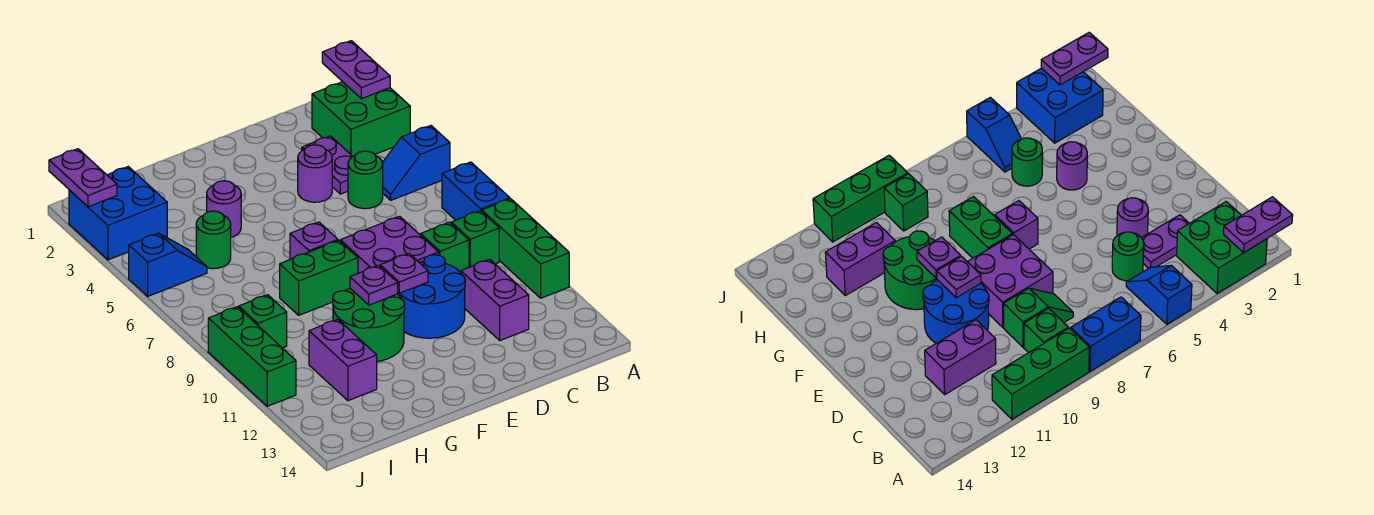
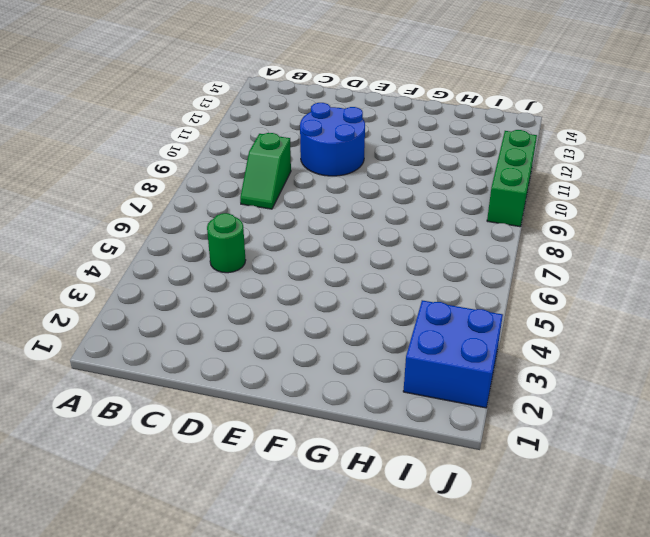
none -> green 2x2 brick [312,82,410,156]
none -> blue 1x2 slope [382,126,450,200]
none -> blue 1x2 brick [442,162,510,220]

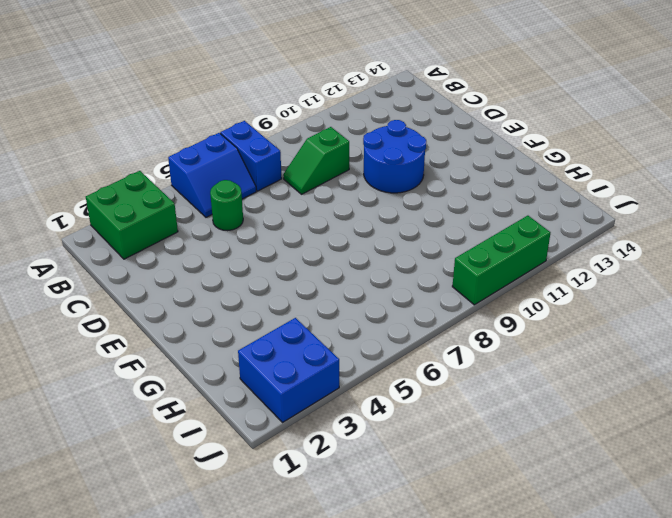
blue 2x2 slope [168,133,256,217] -> blue 1x2 slope [382,126,450,200]
blue 1x2 brick [220,121,282,191] -> blue 1x2 brick turned to [442,162,510,220]
none -> green 1x3 brick [482,199,569,298]
none -> green 1x1 brick [451,211,499,267]
none -> purple 1x2 plate [302,136,353,194]

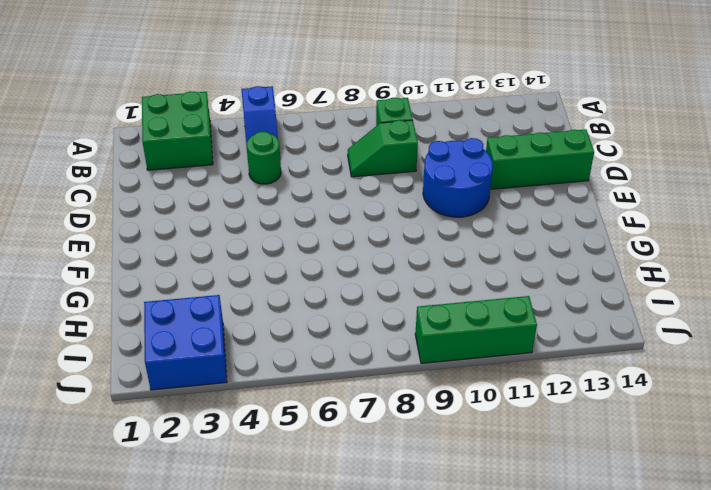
green 1x3 brick [486,129,594,189] -> green 1x3 brick moved to [482,199,569,298]
none -> blue 1x2 brick [442,162,510,220]
none -> purple 1x2 plate [302,136,353,194]
none -> purple 1x2 brick [461,259,529,340]

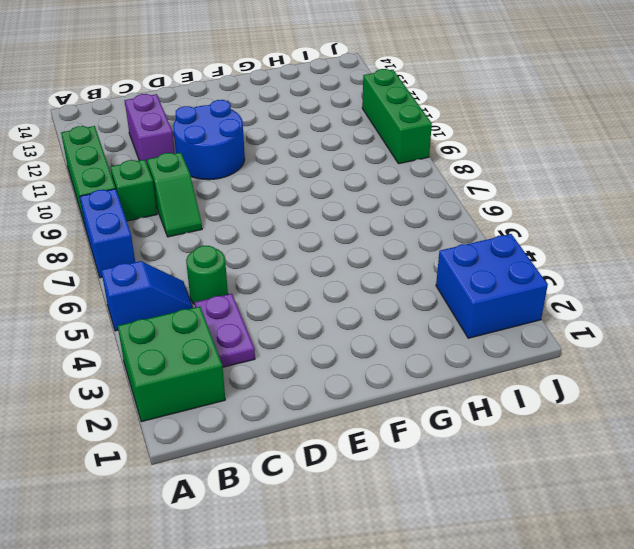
none -> purple 1x1 round brick [298,145,332,202]
none -> purple 2x2 brick [340,216,439,273]
none -> purple 1x1 brick [290,222,338,259]

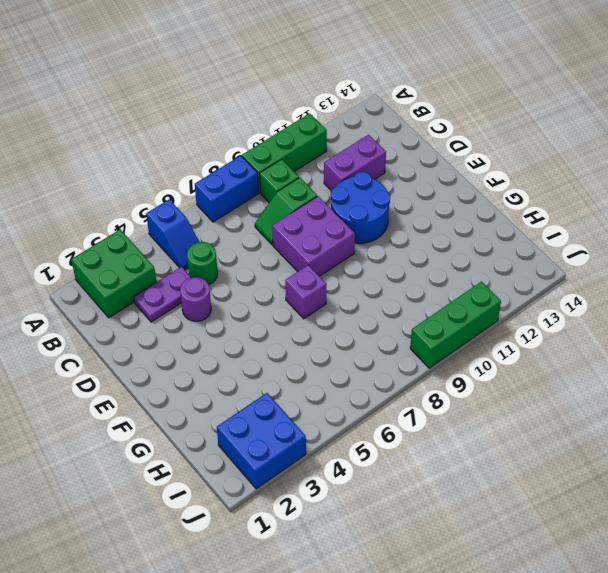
none -> green 1x2 brick [280,240,358,315]
none -> green 2x2 round brick [333,288,405,362]
none -> purple 1x1 round brick [207,181,241,237]

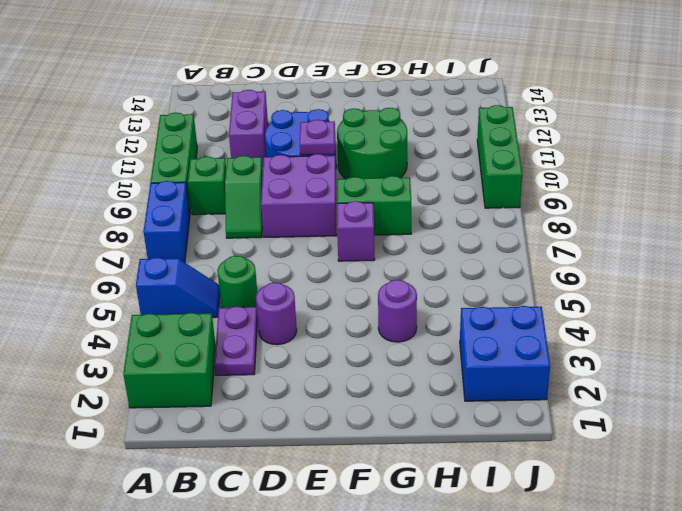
none -> green 1x1 round brick [196,211,231,269]
none -> purple 1x2 brick [309,319,377,401]
none -> blue 1x2 slope [129,233,207,296]

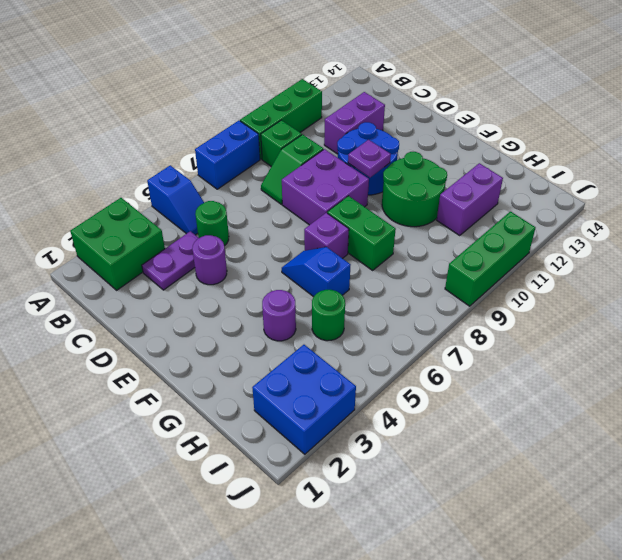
blue 1x2 slope [282,247,350,297] -> blue 1x2 slope moved to [129,233,207,296]
none -> green 1x1 brick [239,295,287,348]
none -> purple 1x2 plate [322,41,390,99]
none -> purple 1x1 plate [350,265,398,305]

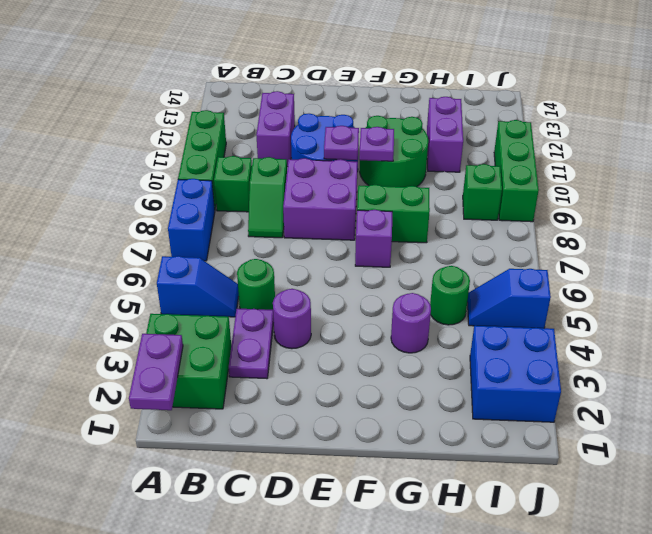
none -> purple 1x2 plate [49,149,117,207]

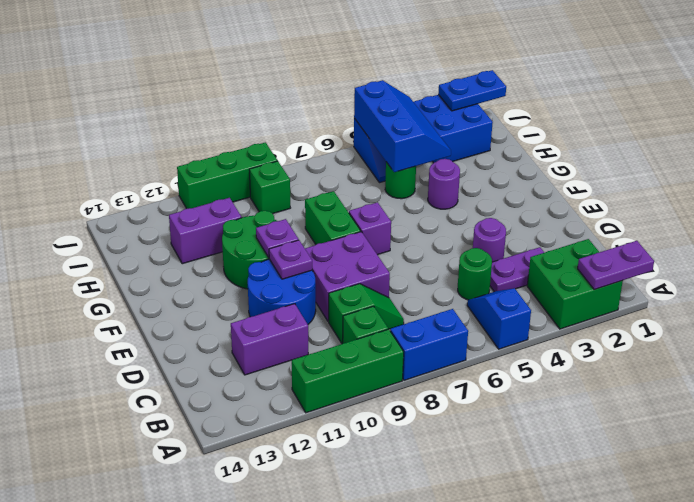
blue 2x3 slope [354,80,451,172] -> none
blue 1x2 plate [438,70,506,111] -> purple 1x2 plate [49,149,117,207]

